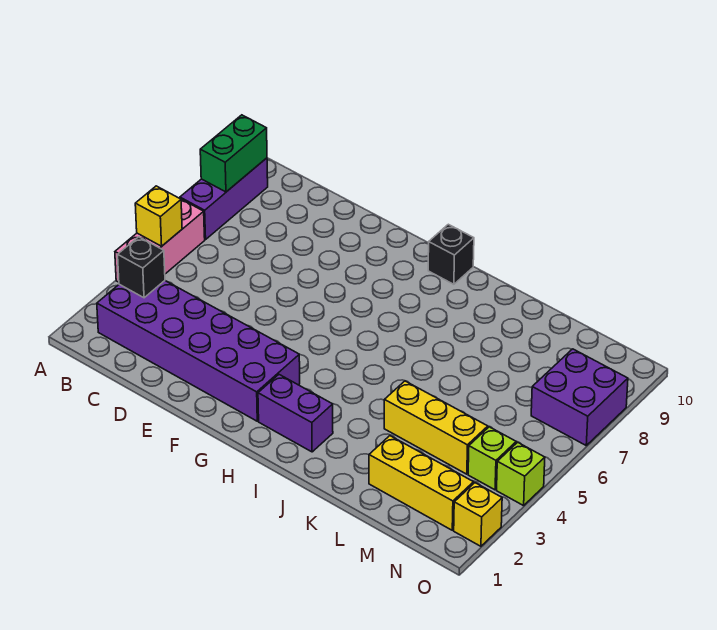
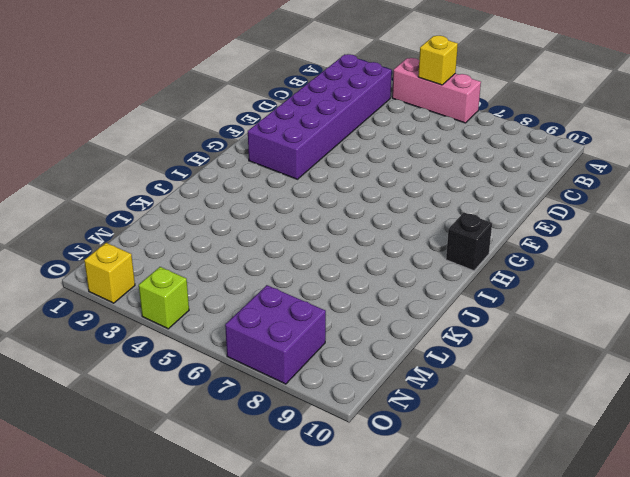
none -> purple 1x3 brick [180,158,268,240]
none -> purple 1x2 brick [258,375,333,452]
none -> yellow 1x3 brick [384,381,488,474]

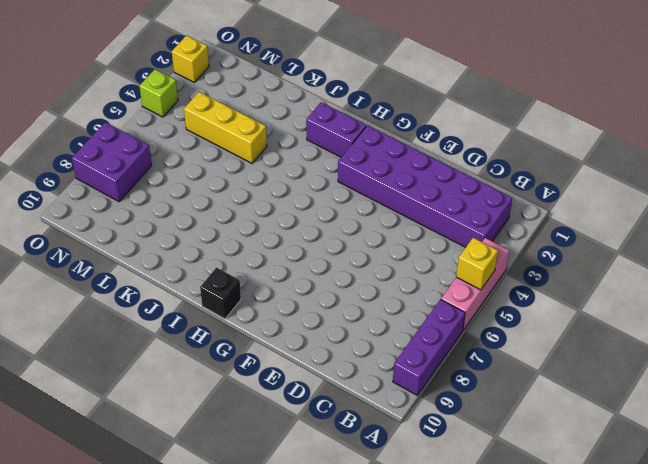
none -> yellow 1x3 brick [369,436,474,530]
none -> lime 1x1 brick [468,427,516,490]
none -> green 1x2 brick [200,115,267,192]

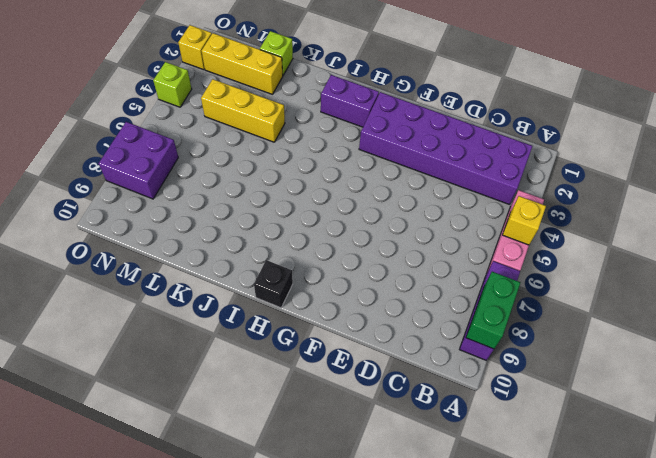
lime 1x1 brick [260,31,293,75] -> lime 1x1 brick moved to [468,427,516,490]
none -> black 1x1 brick [118,237,165,298]

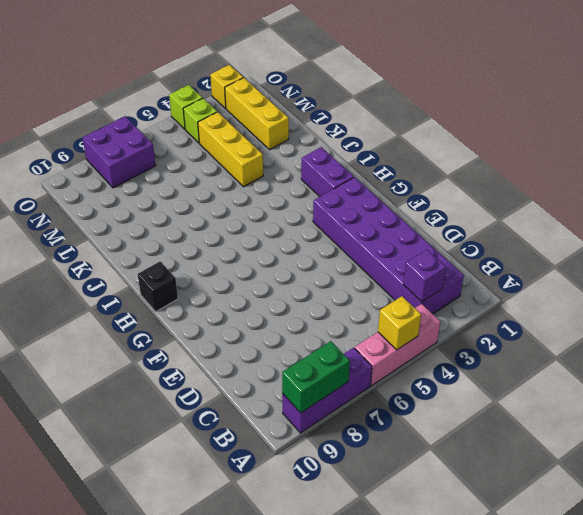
purple 1x1 brick [403,250,446,302] -> black 1x1 brick [118,237,165,298]

